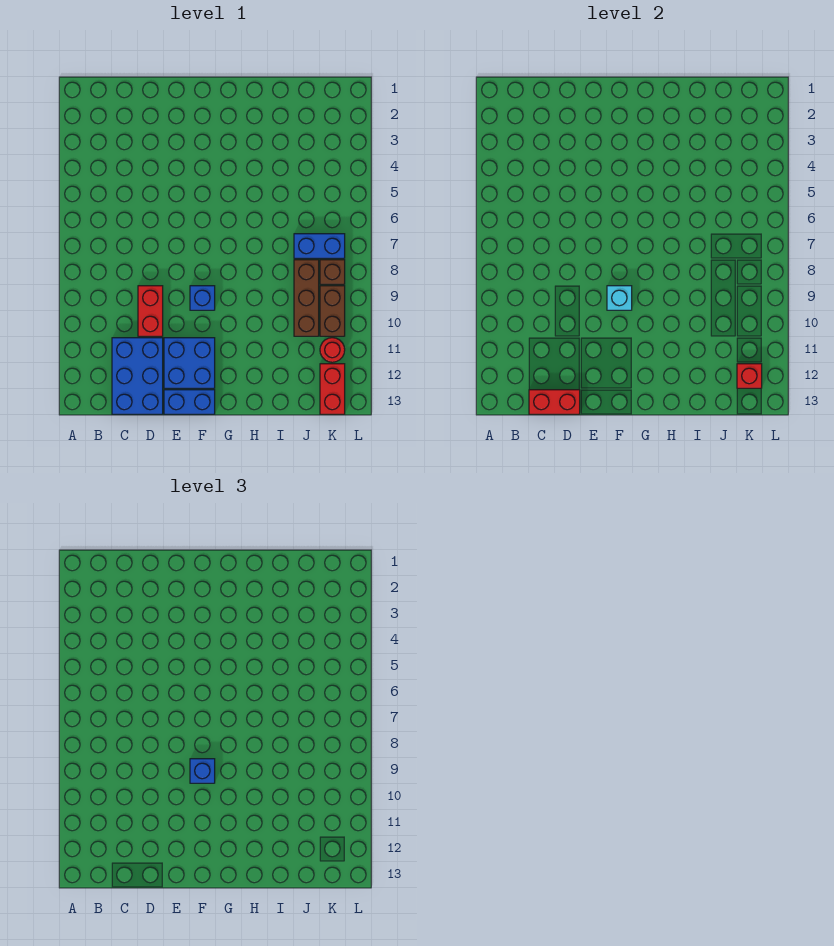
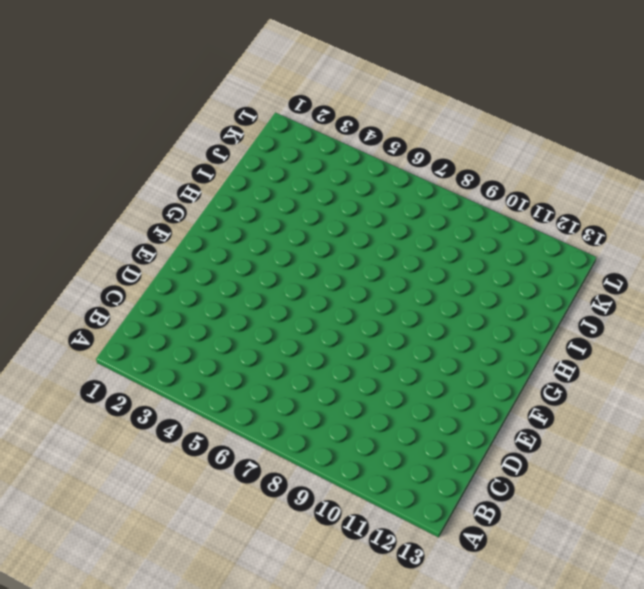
none -> blue 2x3 brick [112,338,163,414]
none -> red 1x2 brick [138,286,163,336]
none -> blue 2x2 brick [164,338,215,388]

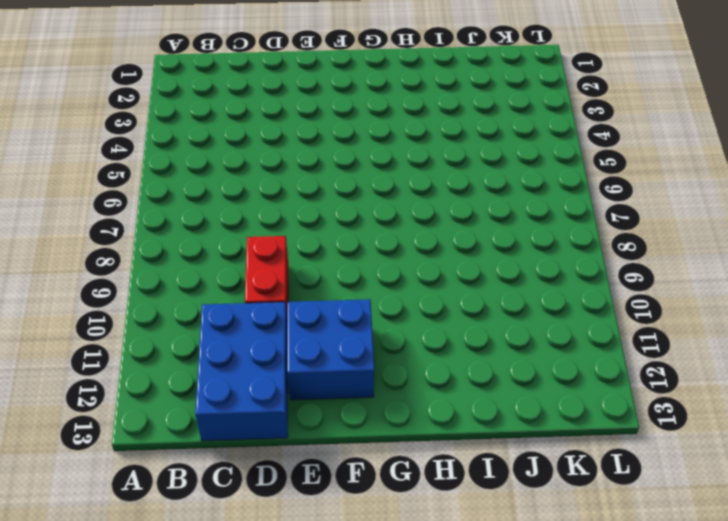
none -> blue 1x2 brick [164,390,215,414]
none -> blue 1x1 brick [190,286,215,310]
none -> blue 1x2 brick [294,234,345,258]

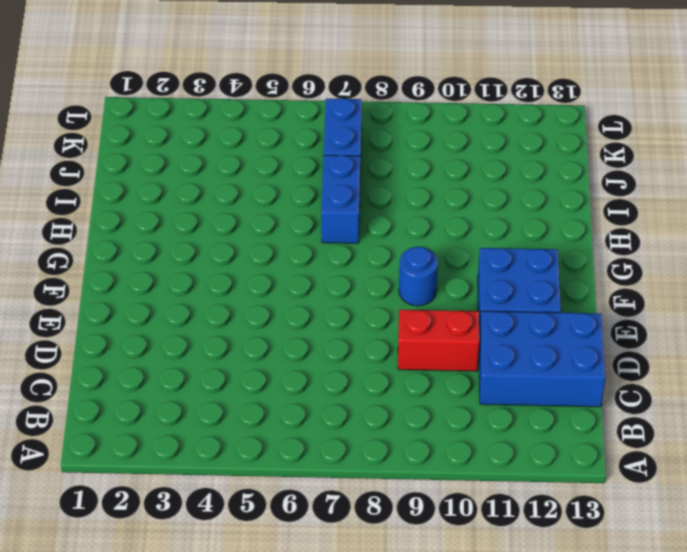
blue 1x1 round brick [399,247,438,306] -> blue 1x1 brick [190,286,215,310]
blue 1x2 brick [321,155,360,243] -> blue 1x2 brick moved to [164,390,215,414]
none -> brown 1x3 brick [294,260,319,336]
none -> brown 1x1 brick [320,260,345,284]
none -> brown 1x2 brick [320,286,345,336]

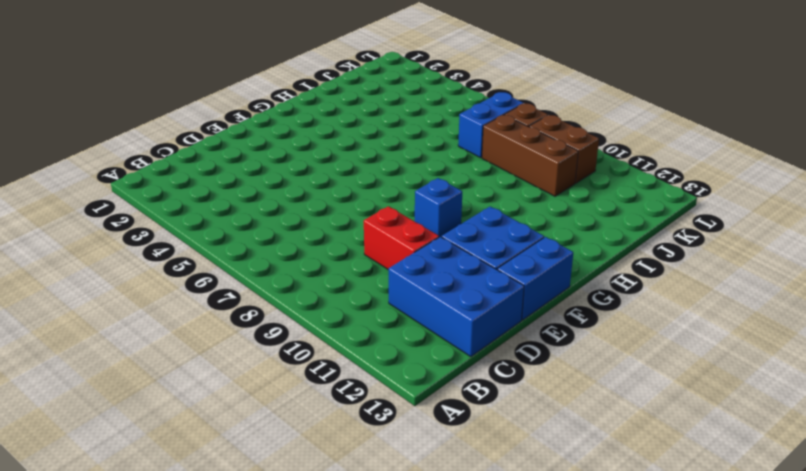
none -> red 1x1 round brick [320,338,345,362]
none -> red 1x2 brick [320,364,345,414]
none -> red 1x2 brick [529,390,580,414]

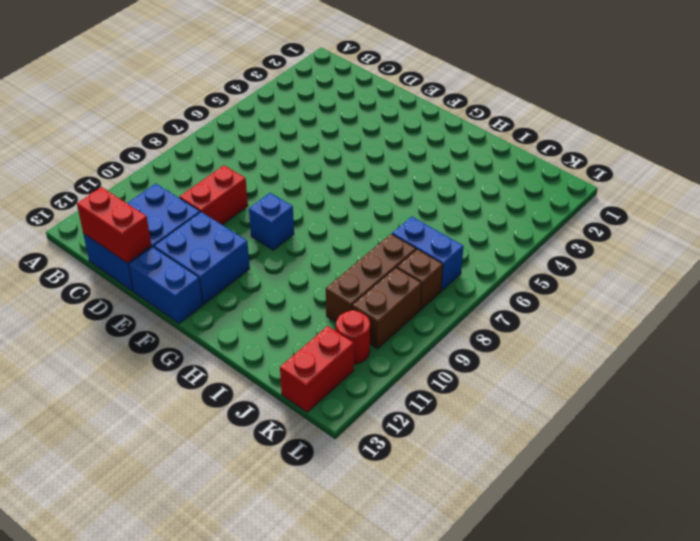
none -> cyan 1x1 brick [607,286,632,310]
none -> red 1x1 brick [737,364,762,388]
none -> blue 1x1 brick [190,759,215,783]

